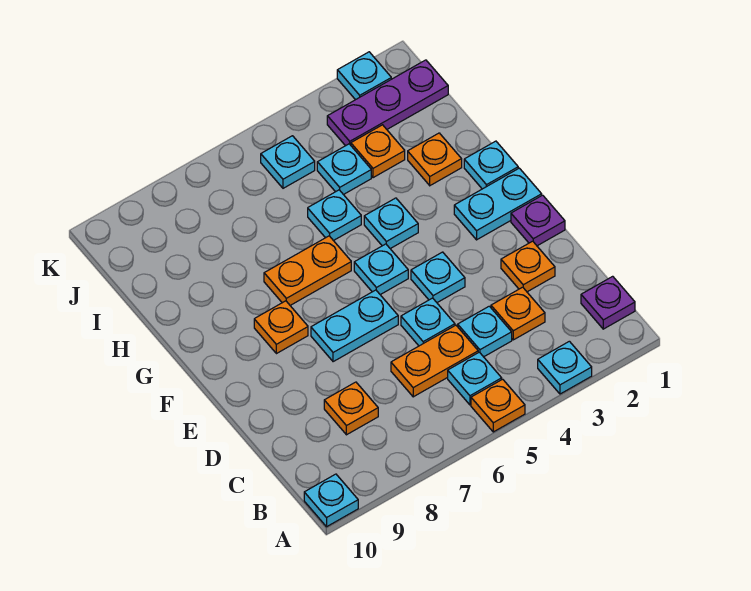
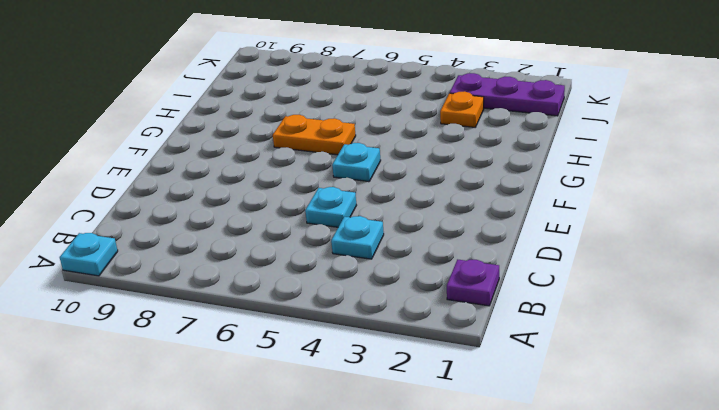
none -> cyan 1x1 plate [538,341,592,394]
none -> orange 1x1 plate [471,379,525,432]
none -> cyan 1x1 plate [448,352,502,405]

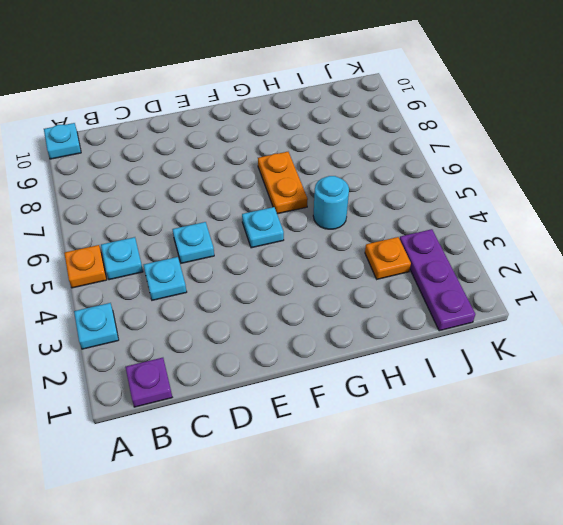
cyan 1x1 round brick [313,176,349,229] -> cyan 1x1 plate [308,190,361,241]
none -> orange 1x1 plate [491,287,545,340]
none -> orange 1x2 plate [391,325,478,397]
none -> orange 1x1 plate [324,382,378,435]

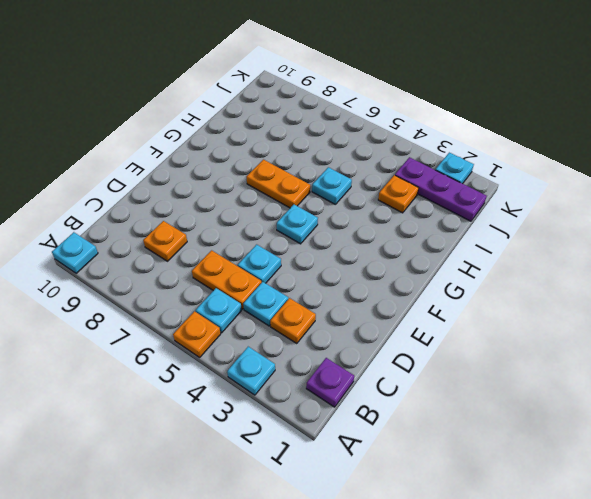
none -> orange 1x1 plate [501,241,555,292]
none -> purple 1x1 plate [511,195,565,246]
none -> cyan 1x1 plate [411,252,465,303]

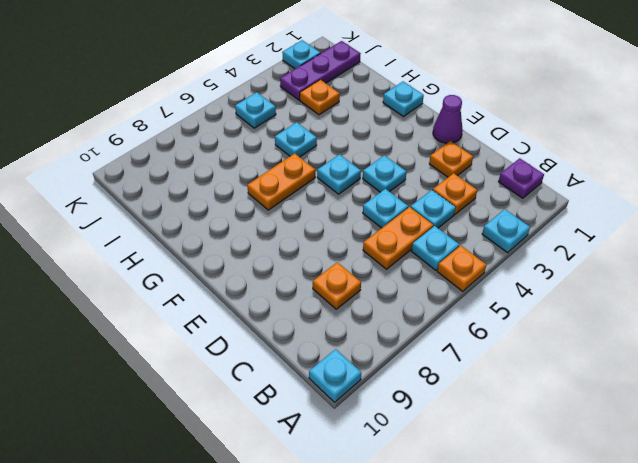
purple 1x1 cone [433,95,463,143] -> purple 1x1 plate [511,195,565,246]
none -> cyan 1x2 plate [311,290,398,362]
none -> cyan 1x2 plate [454,168,542,240]
none -> orange 1x1 plate [254,301,308,354]

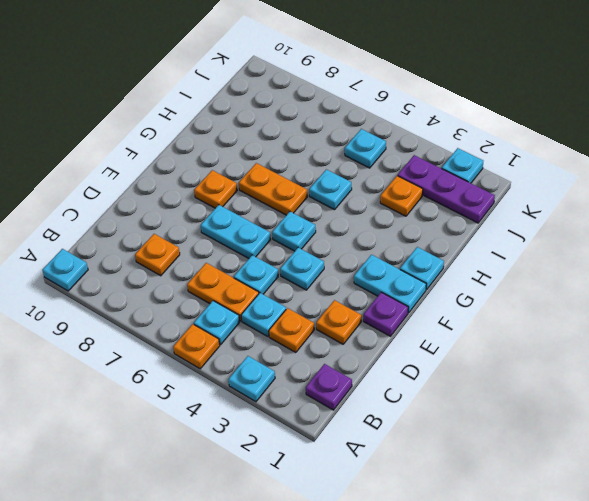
none -> cyan 1x1 plate [364,198,418,249]
none -> orange 1x1 plate [408,133,462,186]
none -> cyan 1x1 plate [317,144,371,195]

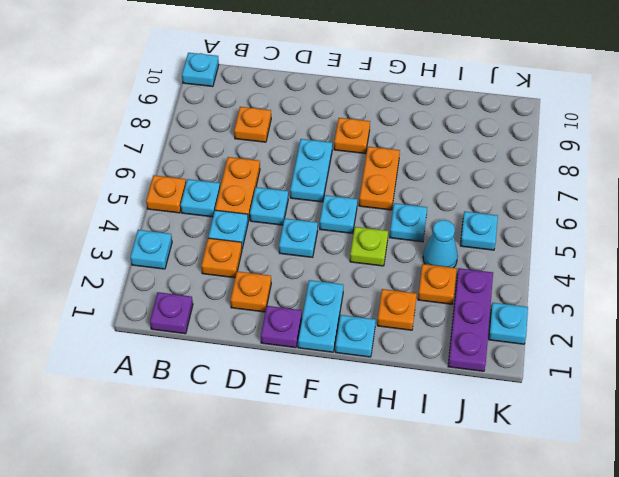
lime 1x1 plate [350,227,388,266] -> cyan 1x1 plate [364,198,418,249]
cyan 1x1 cone [423,220,458,268] -> cyan 1x1 plate [317,144,371,195]

